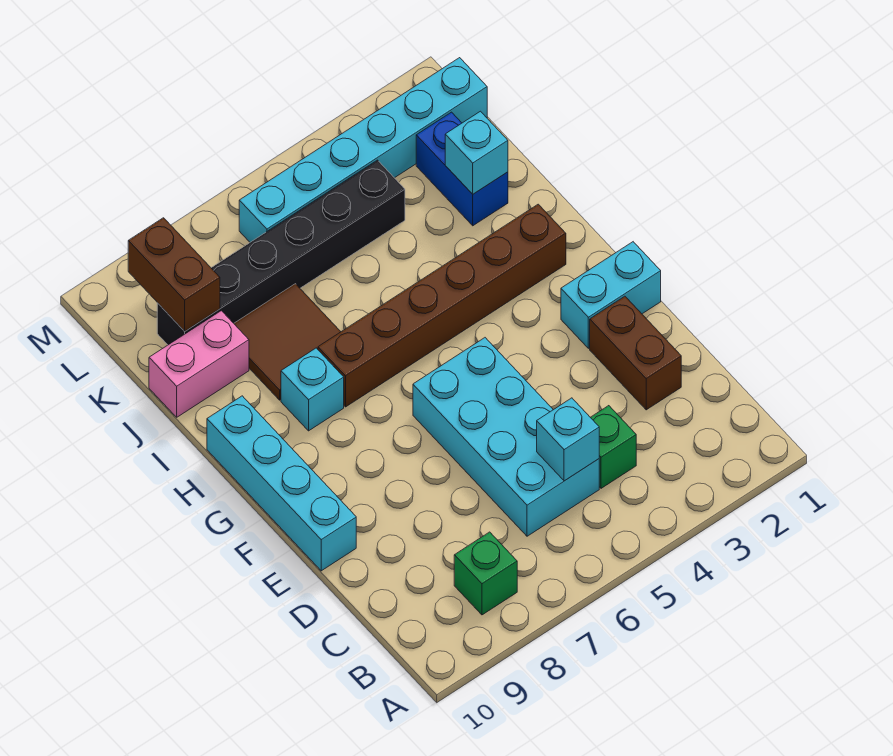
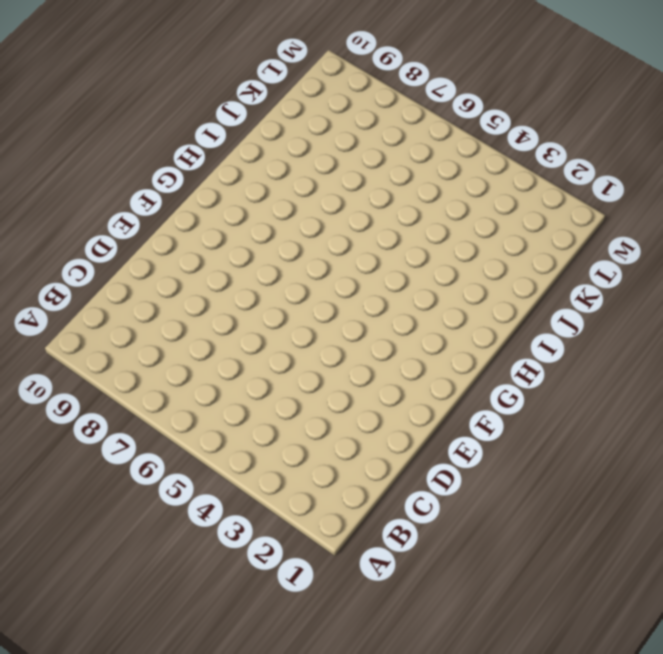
none -> green 1x1 brick [454,532,517,615]
none -> green 1x1 brick [590,406,636,488]
none -> cyan 2x4 brick [413,338,599,536]

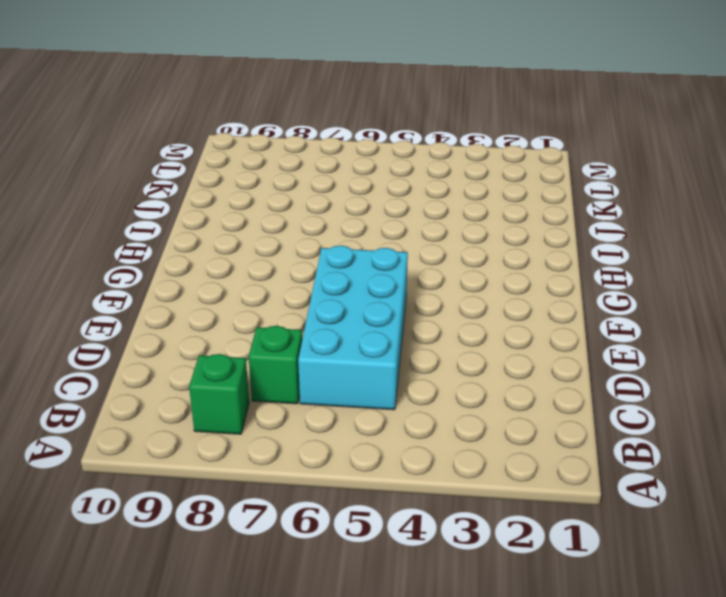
green 1x1 brick [249,326,302,404] -> green 1x1 brick moved to [590,406,636,488]
none -> brown 1x2 brick [590,296,681,410]
none -> cyan 1x4 brick [207,396,356,571]
none -> cyan 1x2 brick [561,242,661,348]

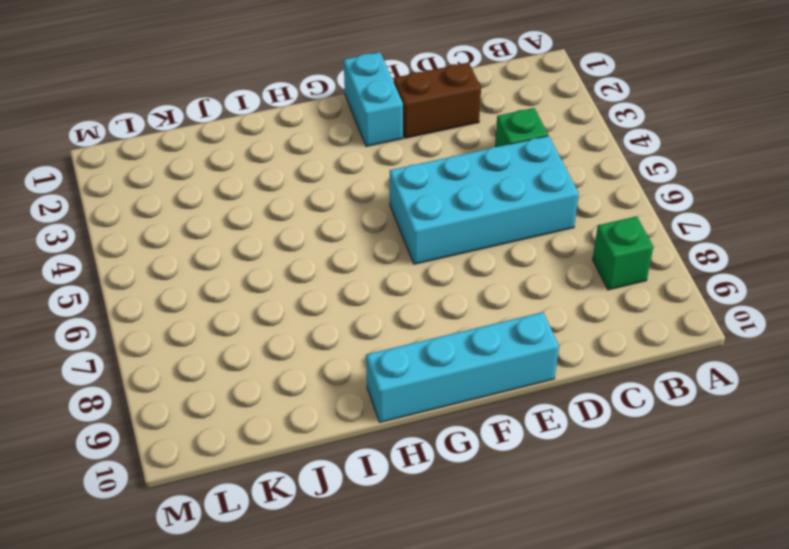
none -> brown 1x6 brick [318,204,566,407]
none -> cyan 1x1 brick [281,348,344,431]
none -> brown 2x2 tile [234,284,341,400]

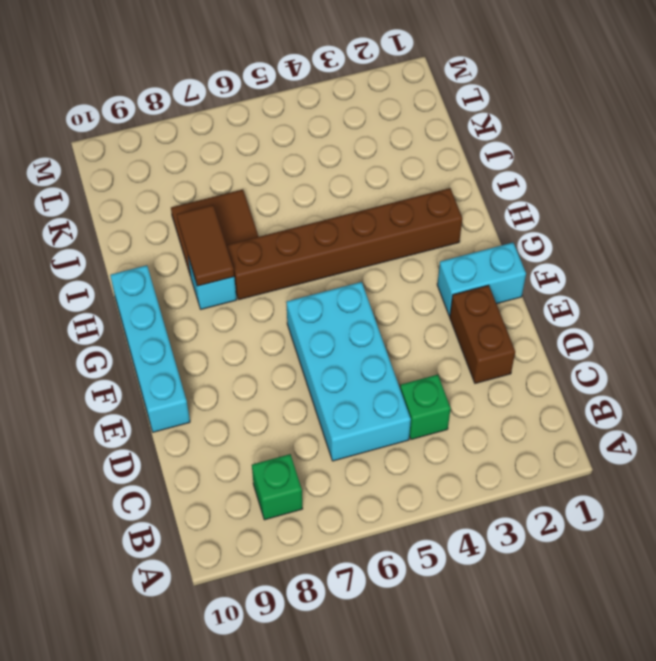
brown 1x2 tile [177,205,234,286] -> none
none -> blue 1x2 brick [416,112,508,226]
none -> pink 1x2 brick [149,311,249,417]
none -> black 1x6 brick [157,160,405,345]

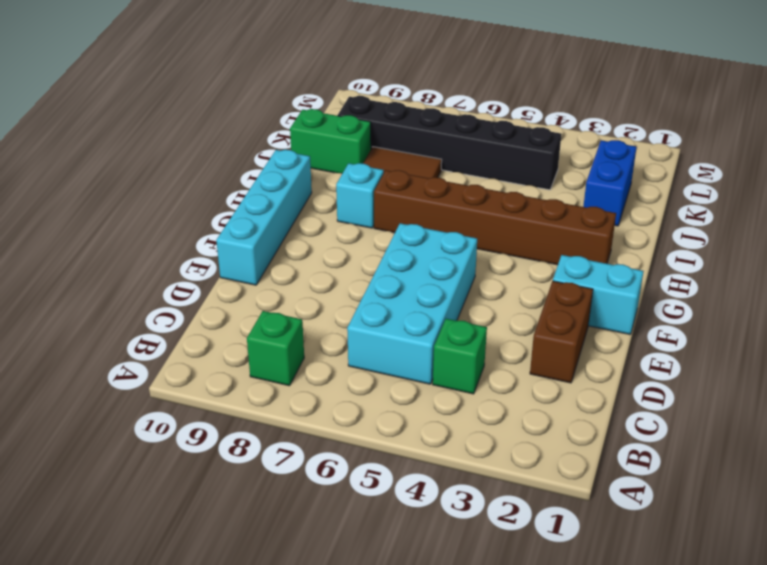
green 1x2 brick [290,109,371,173] -> pink 1x2 brick [149,311,249,417]
none -> cyan 1x6 brick [239,58,487,242]
none -> cyan 1x1 brick [537,398,599,481]
none -> cyan 1x1 brick [445,111,508,194]

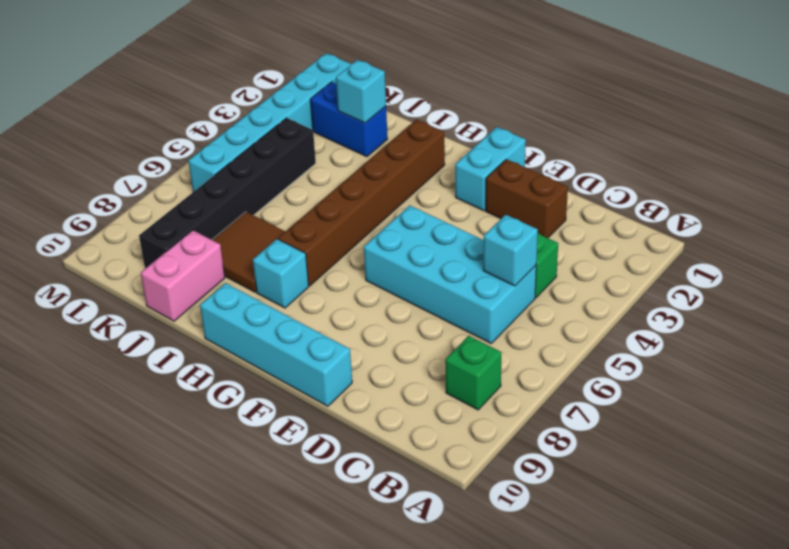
none -> brown 1x2 brick [128,218,220,331]

